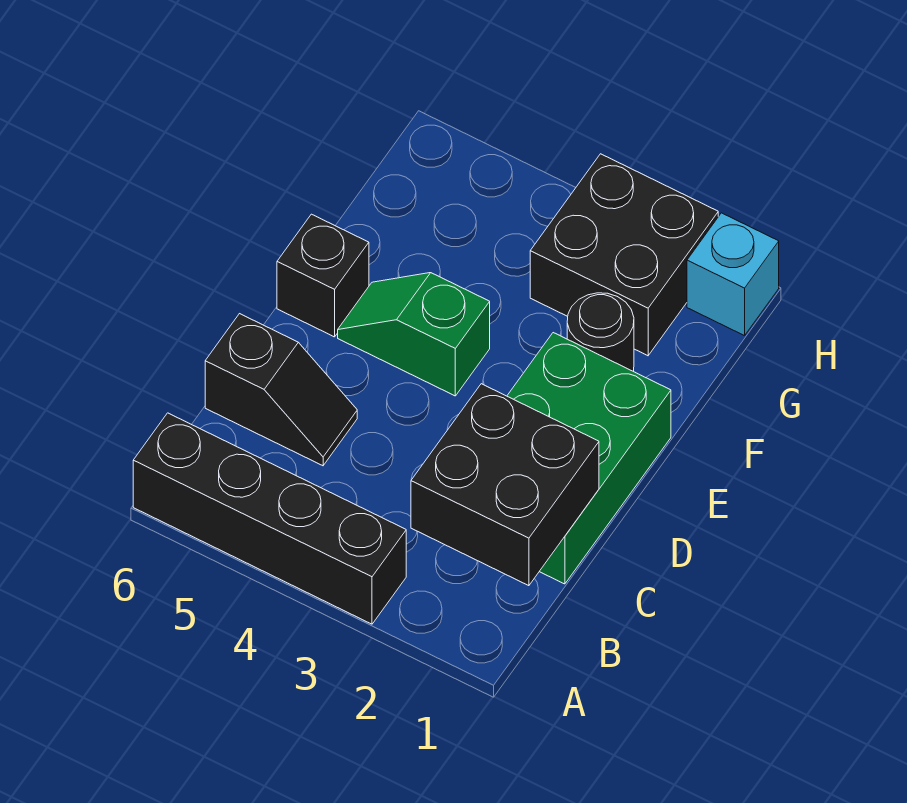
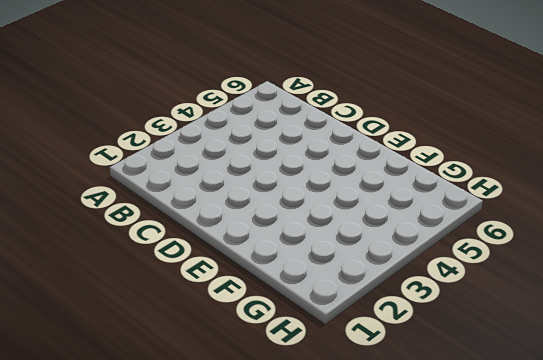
none -> black 1x4 brick [133,413,406,624]
none -> green 2x3 brick [507,333,671,584]

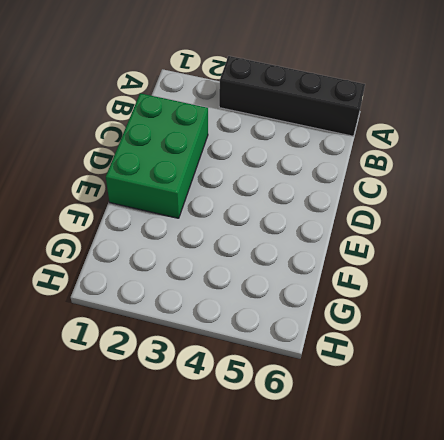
none -> black 1x2 slope [205,314,357,466]
none -> green 1x2 slope [338,273,490,396]

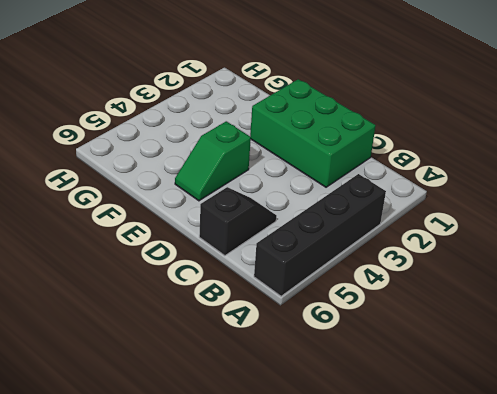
none -> black 1x1 brick [277,214,369,337]
none -> black 1x1 round brick [567,293,634,371]

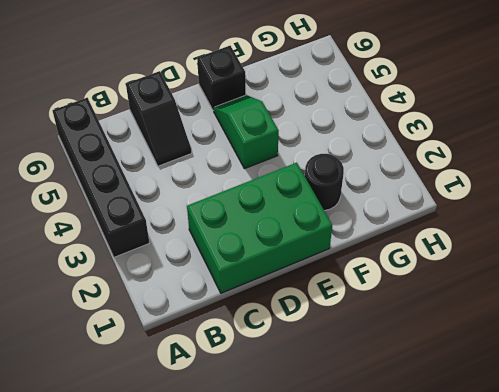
none -> black 2x2 brick [530,154,718,356]
none -> cyan 1x1 brick [687,213,779,336]

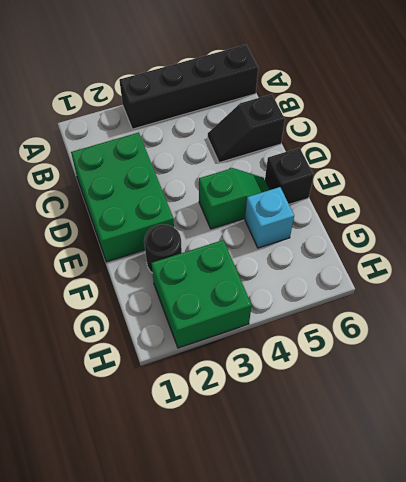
cyan 1x1 brick [245,187,294,248] -> cyan 1x1 brick moved to [687,213,779,336]
green 2x2 brick [152,240,252,348] -> black 2x2 brick [530,154,718,356]
none -> black 2x2 brick [411,384,599,586]

